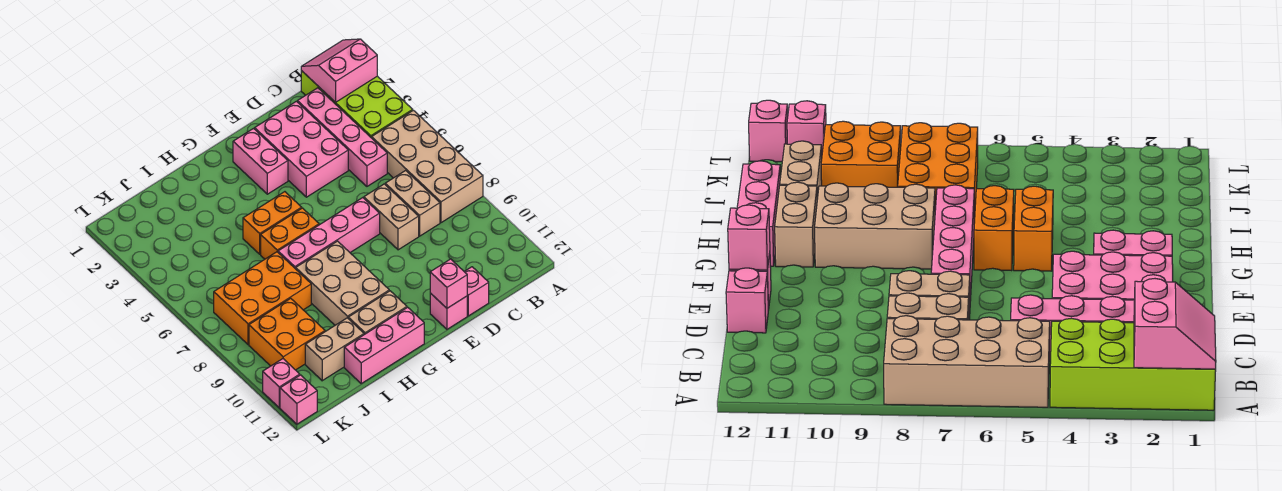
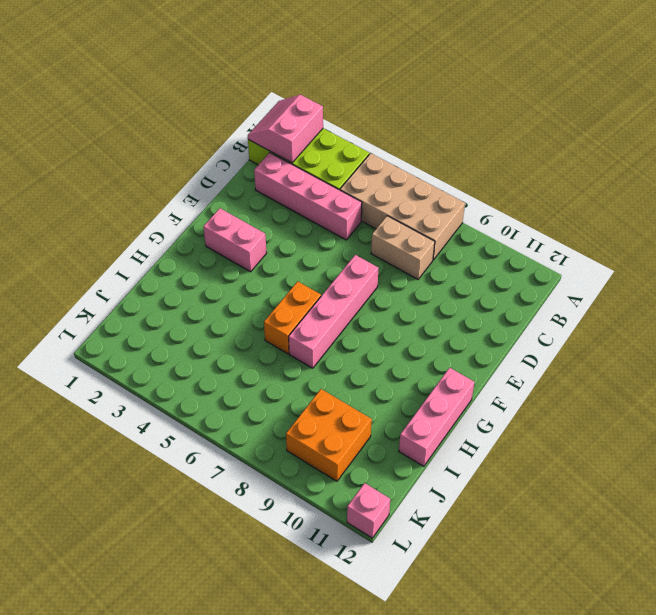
none -> pink 2x3 brick [255,101,348,197]
none -> tan 1x2 brick [364,184,419,250]
none -> pink 1x1 brick [464,267,489,316]

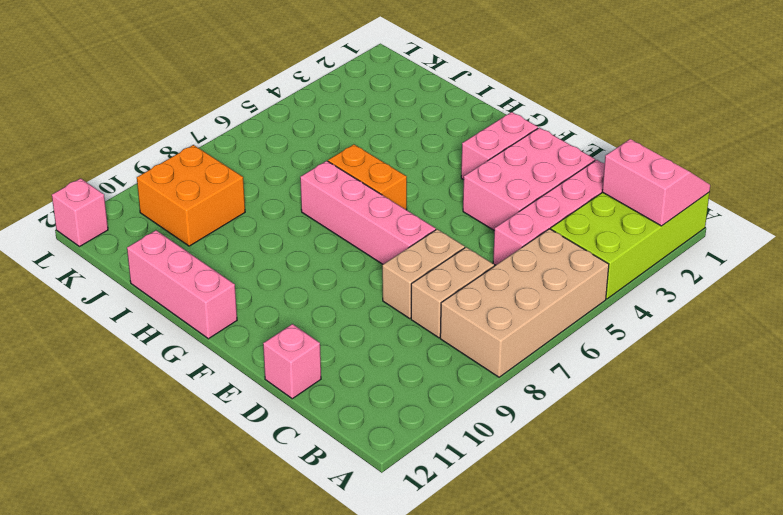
none -> pink 1x1 brick [430,293,467,329]
none -> orange 1x2 brick [243,192,302,254]
none -> tan 2x3 brick [296,241,389,325]

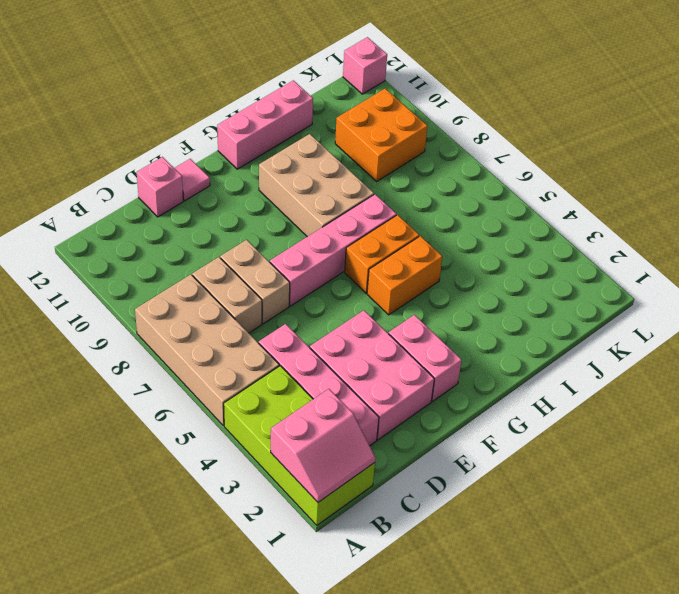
pink 1x1 tile [175,159,210,201] -> pink 1x1 brick [430,293,467,329]
none -> tan 1x2 brick [348,291,407,335]
none -> orange 2x3 brick [214,252,311,345]
none -> tan 1x2 brick [305,318,364,381]

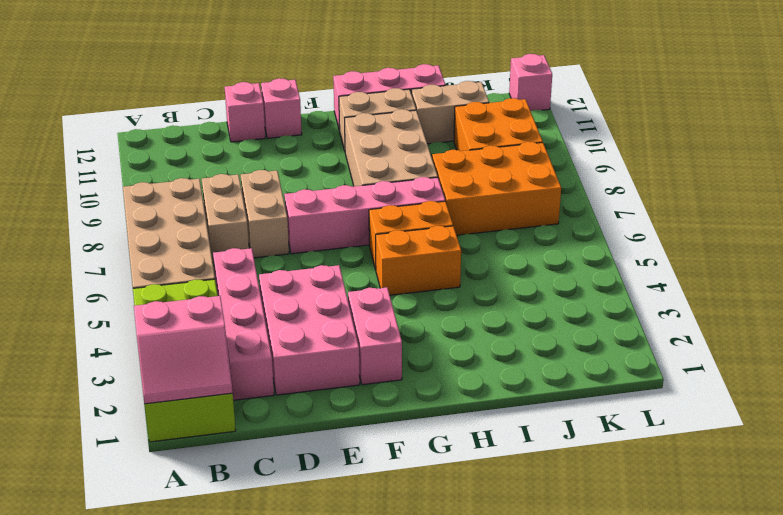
none -> pink 1x1 brick [263,359,300,408]
none -> pink 1x1 brick [430,259,467,308]

